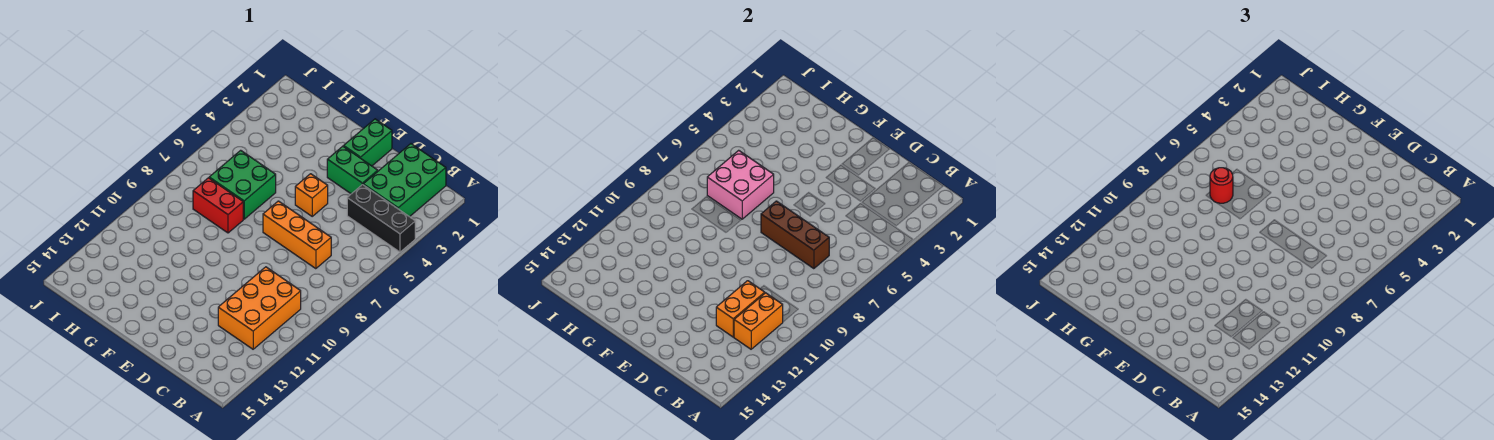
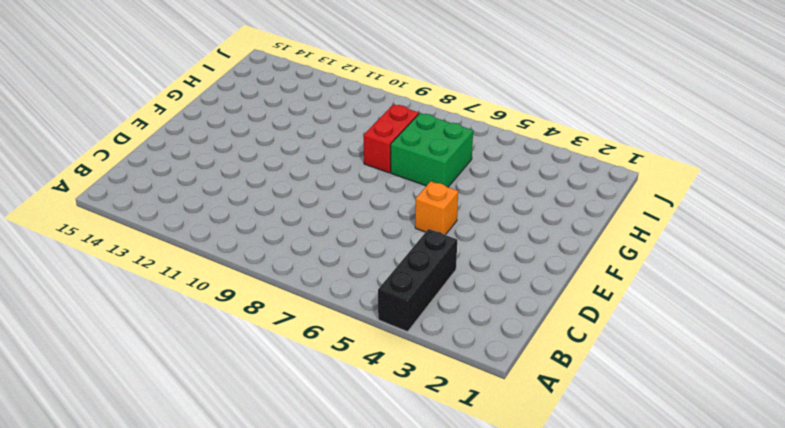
none -> green 2x3 brick [363,144,446,217]
none -> orange 2x3 brick [218,267,301,349]
none -> orange 1x3 brick [263,201,331,269]

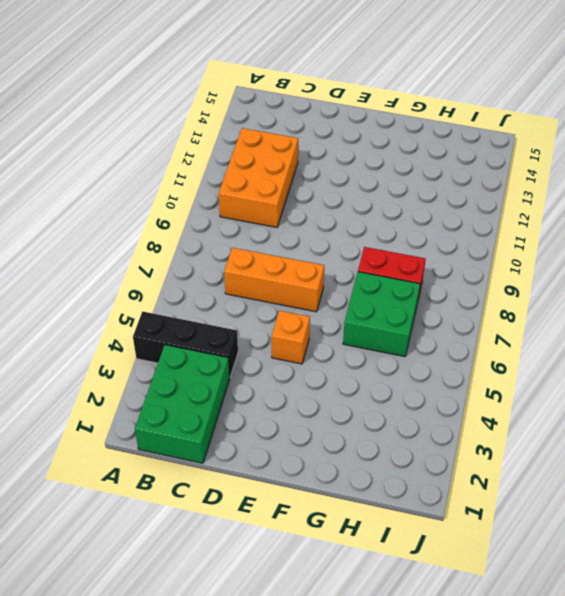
none -> green 1x2 brick [327,146,378,194]
none -> green 1x2 brick [344,119,392,166]
none -> orange 1x2 brick [734,293,783,349]

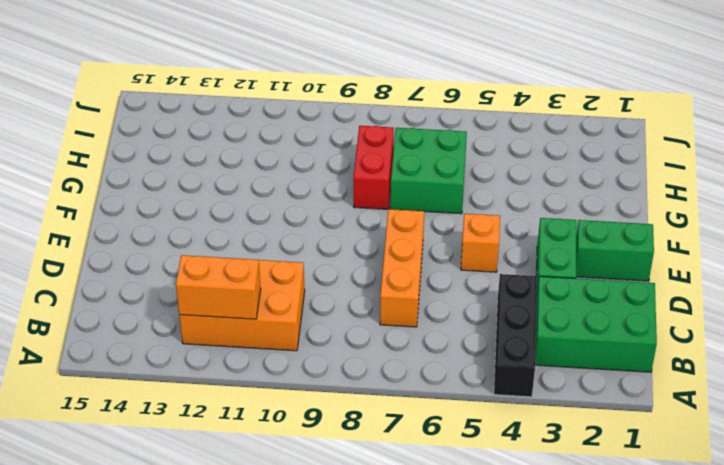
none -> brown 1x3 brick [761,201,829,269]
none -> orange 1x2 brick [716,281,765,337]
none -> pink 2x2 brick [707,150,774,219]

